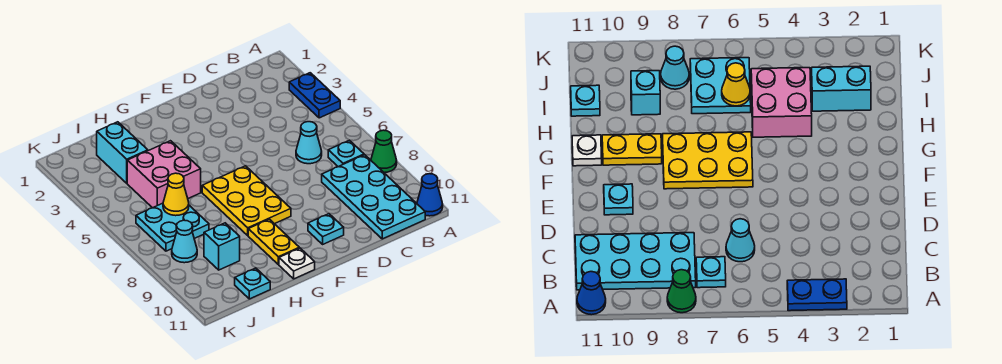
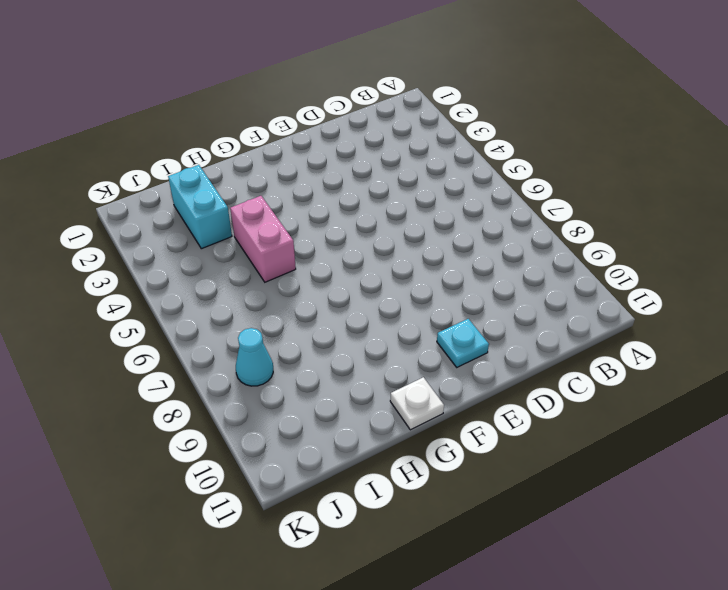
pink 1x2 brick [230,196,296,282] -> pink 2x2 brick [127,141,201,208]
none -> blue 1x2 plate [289,73,340,118]
none -> green 1x1 cone [371,130,397,172]
none -> blue 1x1 cone [417,174,443,216]

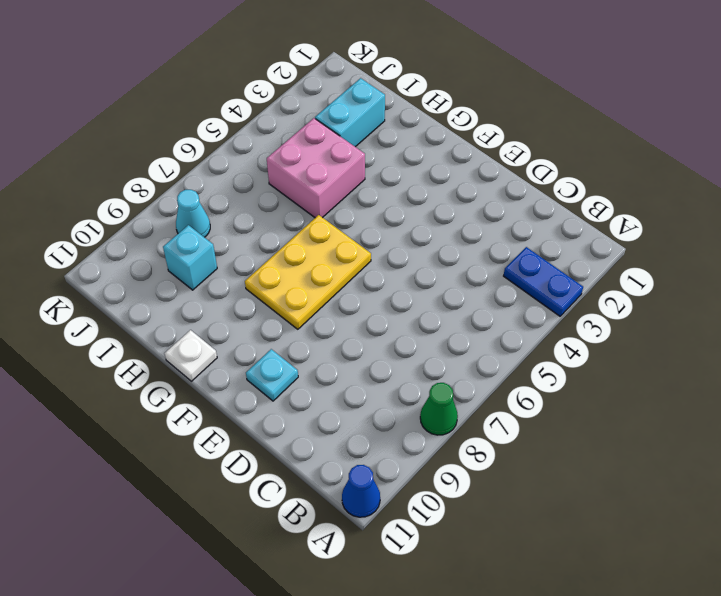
blue 1x2 plate [504,247,583,316] -> blue 1x2 plate turned to [289,73,340,118]
none -> cyan 1x1 plate [328,140,364,167]
none -> cyan 2x4 plate [322,155,425,239]
none -> cyan 1x1 cone [296,122,322,164]

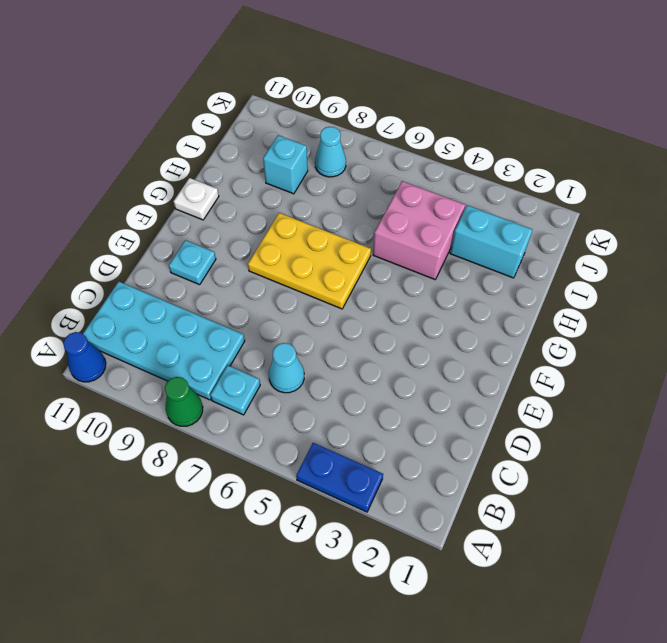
none -> yellow 1x2 plate [248,219,299,265]
none -> cyan 2x2 plate [136,203,209,251]
none -> cyan 1x1 plate [235,268,270,299]

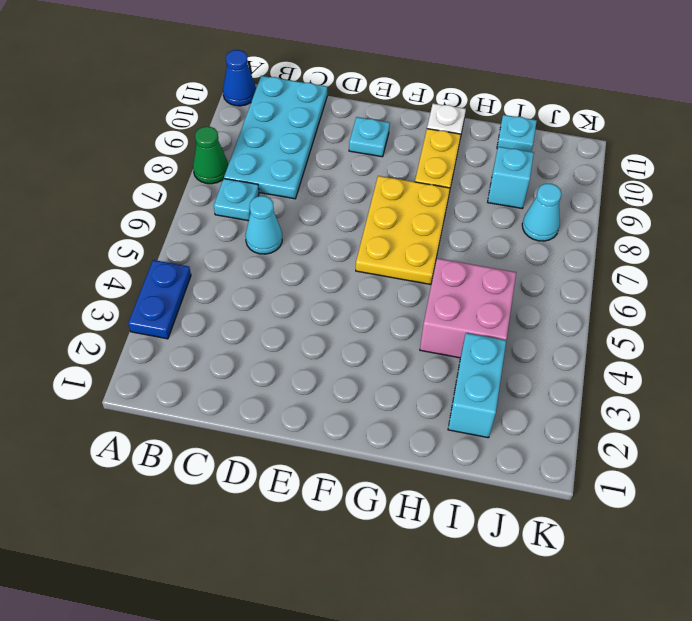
none -> cyan 2x2 plate [136,203,209,251]
none -> yellow 1x1 cone [163,173,189,216]

